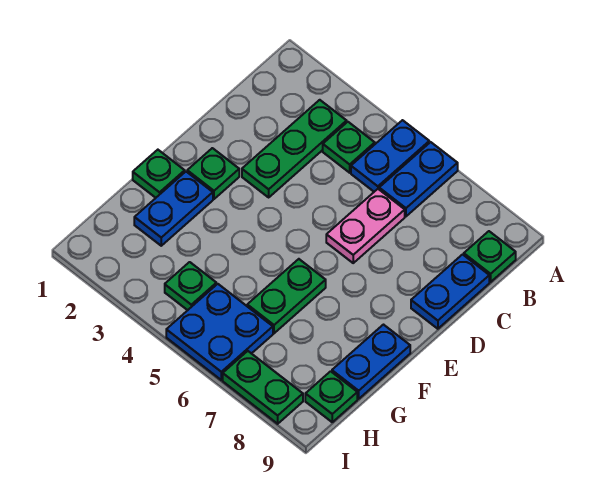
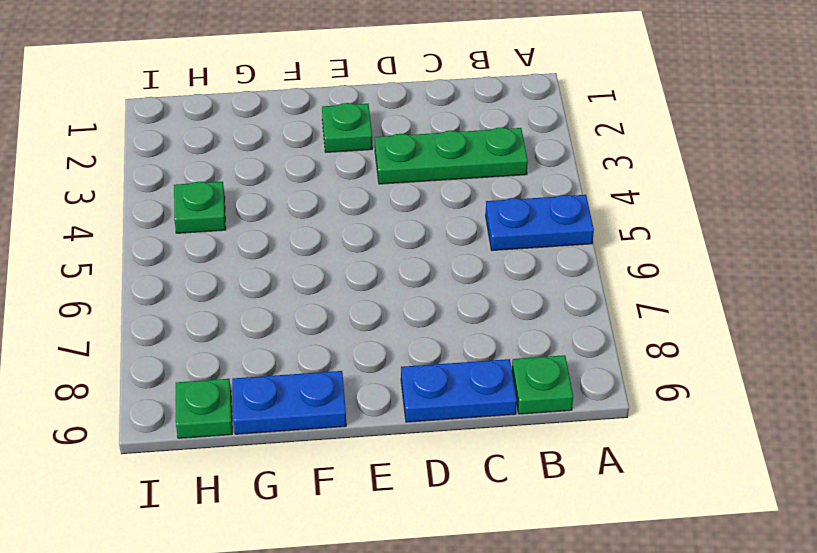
none -> blue 1x2 plate [379,142,458,216]
none -> green 1x1 plate [323,122,375,173]
none -> pink 1x2 plate [326,189,405,263]

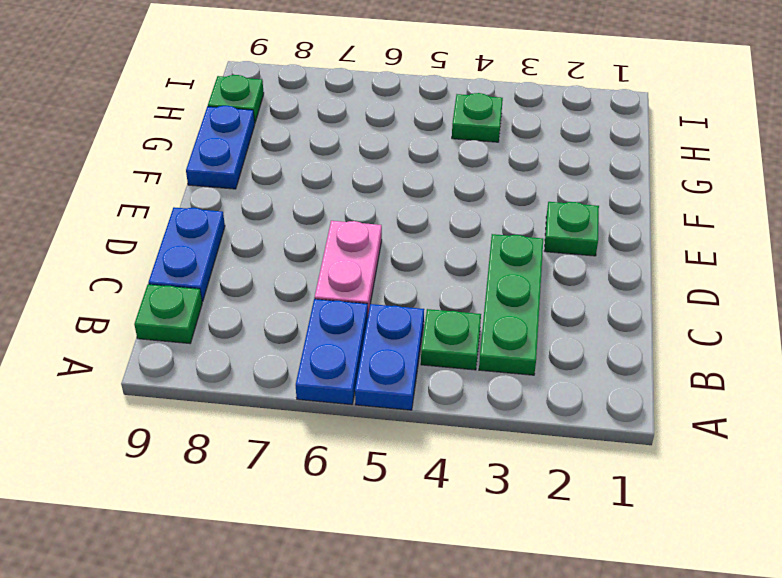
none -> green 1x1 plate [133,150,185,198]
none -> blue 1x2 plate [134,172,213,246]
none -> green 1x2 plate [247,259,326,333]

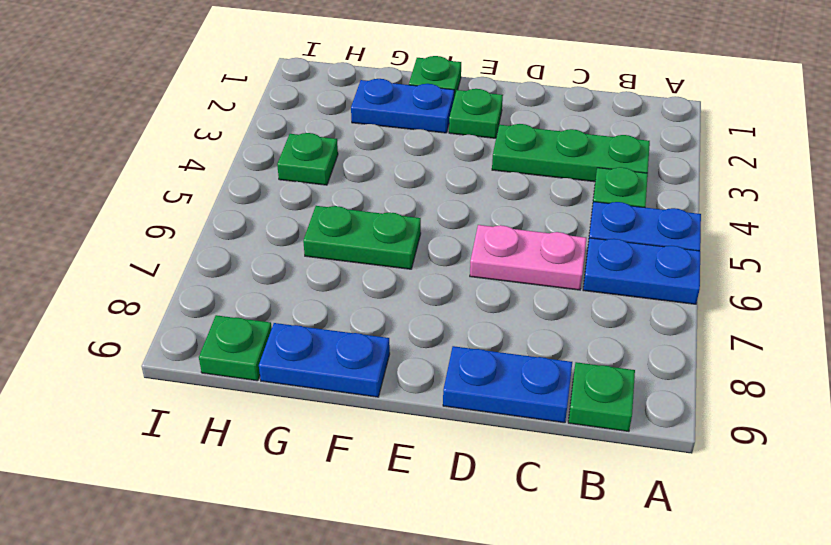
none -> blue 2x2 plate [166,284,273,380]
none -> green 1x2 plate [223,351,303,424]

